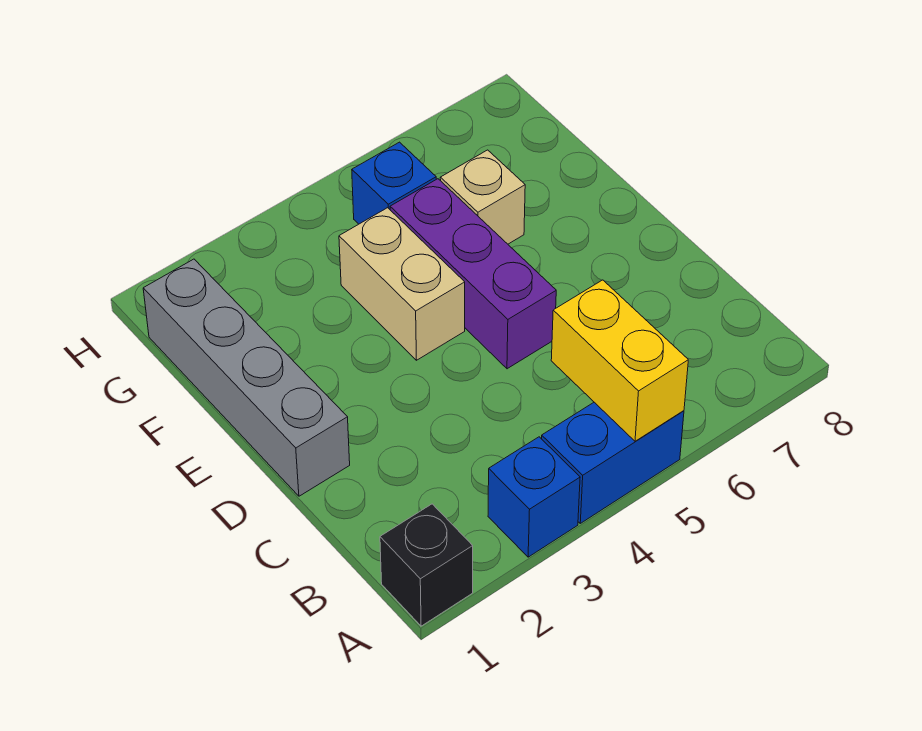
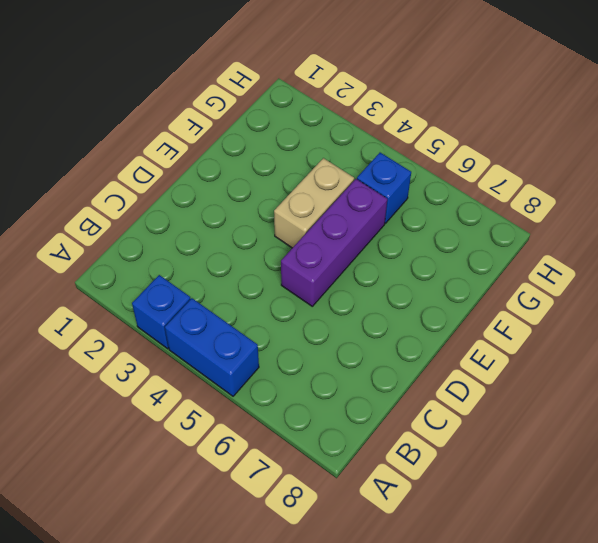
none -> black 1x1 brick [380,504,473,626]
none -> grey 1x4 brick [143,259,350,496]

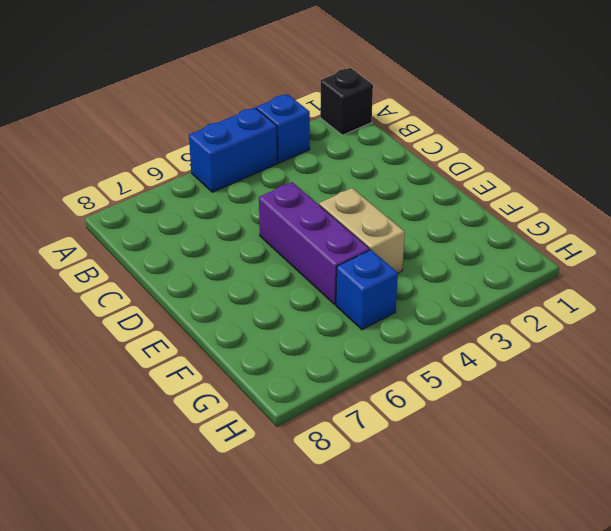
none -> grey 1x4 brick [143,259,350,496]
none -> tan 1x1 brick [440,150,525,244]

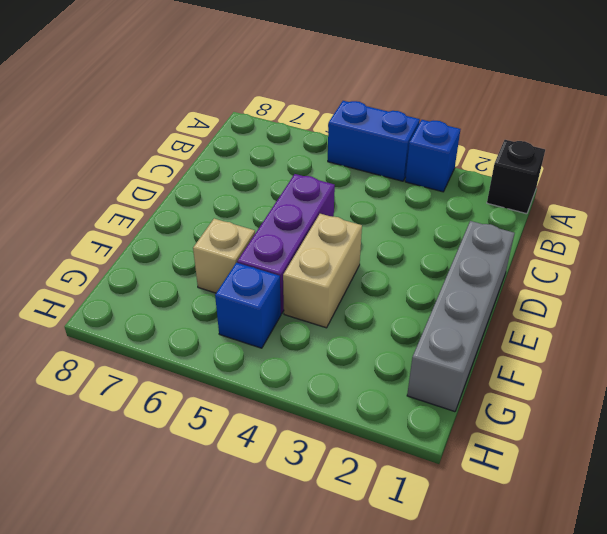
none -> yellow 1x2 brick [551,280,688,441]

